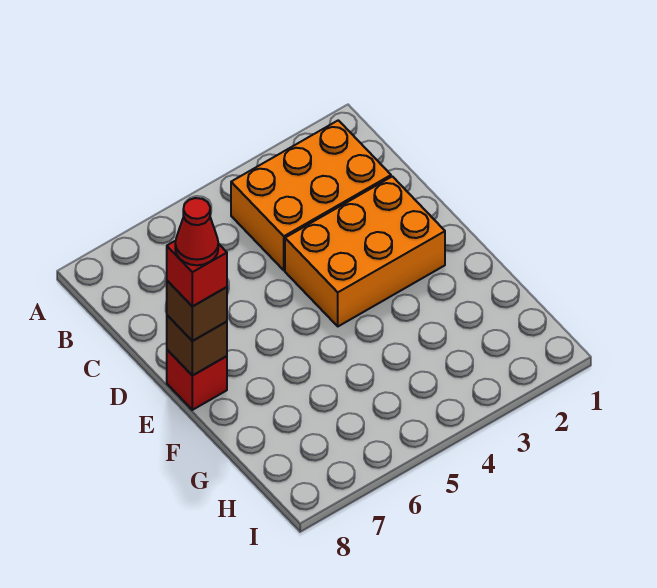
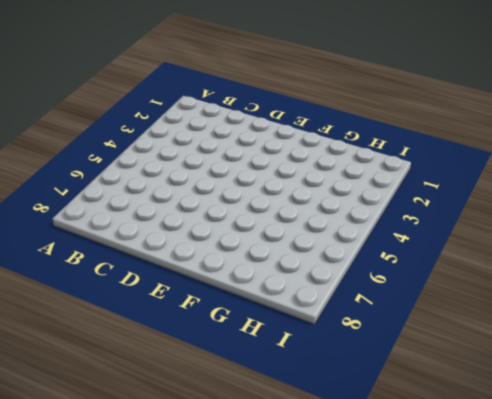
none -> orange 2x3 brick [231,120,391,270]
none -> orange 2x3 brick [285,176,445,326]

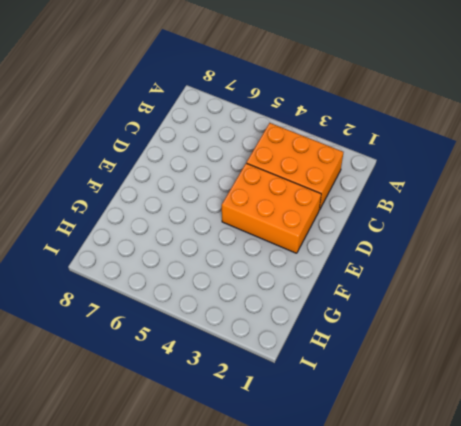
none -> red 1x1 brick [167,350,227,410]
none -> brown 1x1 brick [167,315,227,376]

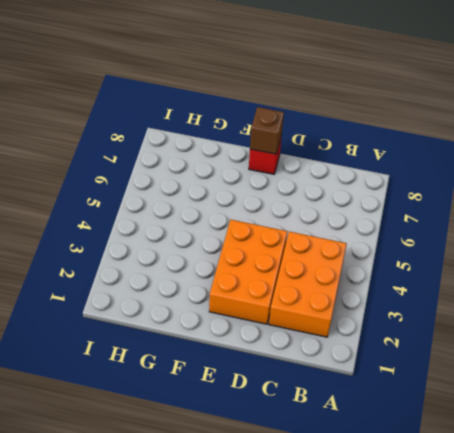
none -> brown 1x1 brick [167,281,227,341]
none -> red 1x1 brick [167,241,227,306]

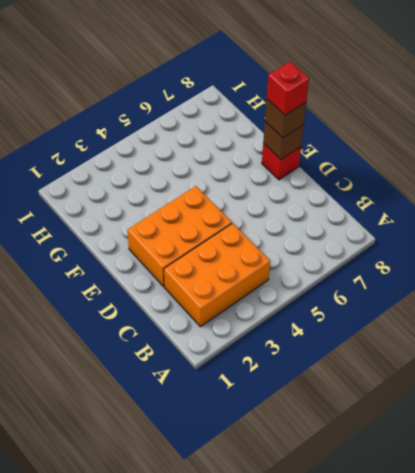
none -> red 1x1 cone [175,198,218,265]

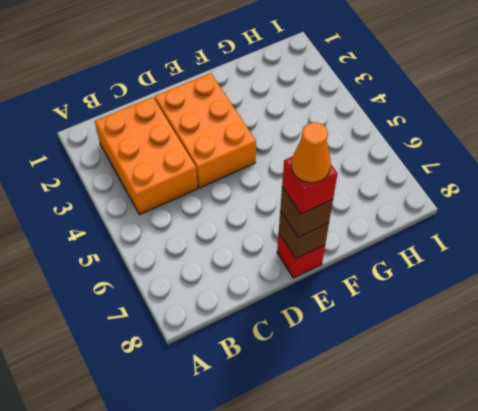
orange 1x1 cone [291,122,331,183] -> red 1x1 cone [175,198,218,265]

